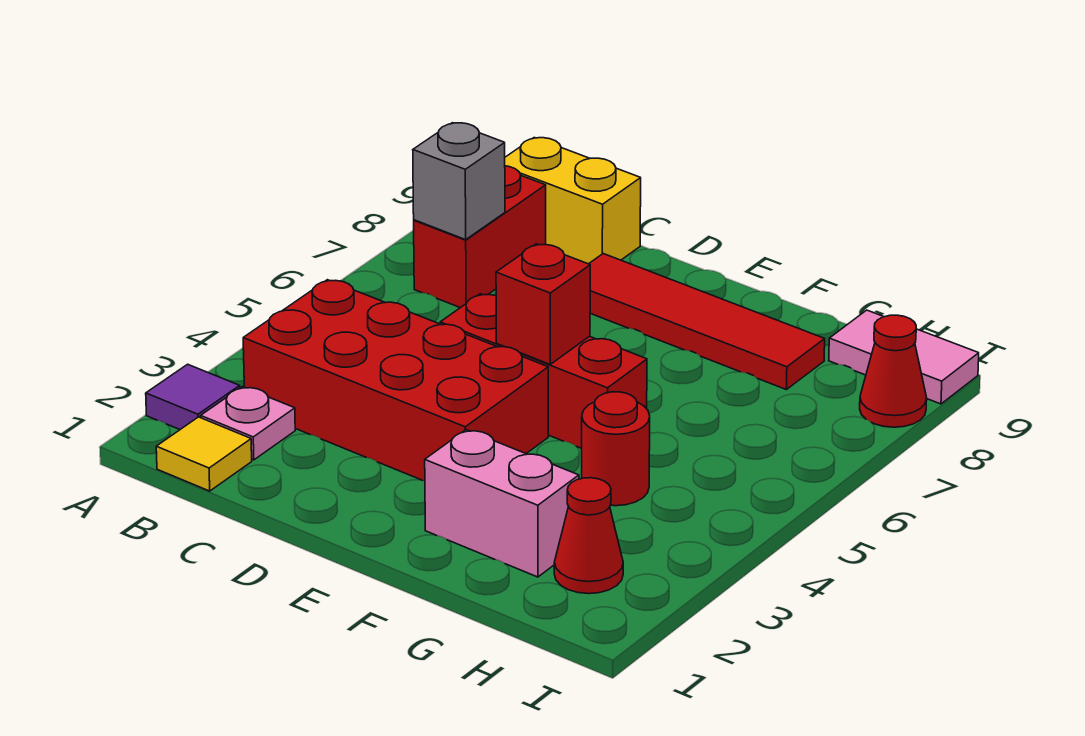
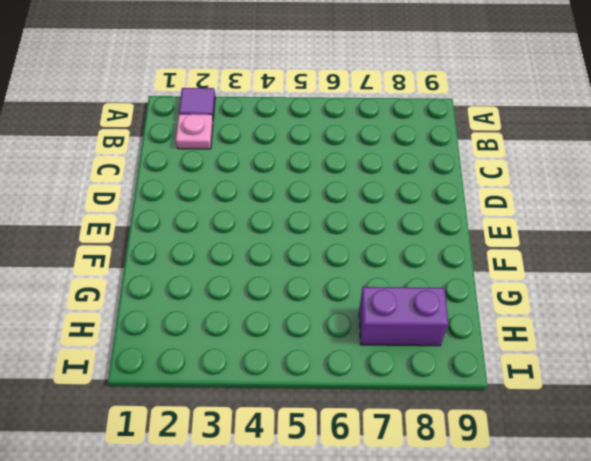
purple 1x2 brick [359,287,448,346] -> none
none -> yellow 1x1 tile [156,417,252,491]
none -> red 2x4 brick [243,280,548,481]
none -> red 1x2 brick [414,166,546,308]

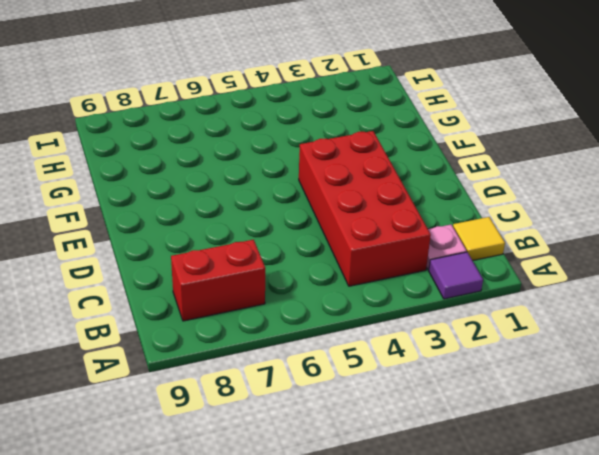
none -> yellow 1x2 brick [505,138,641,264]
none -> red 1x3 brick [440,294,647,448]
none -> red 1x4 tile [589,254,825,389]

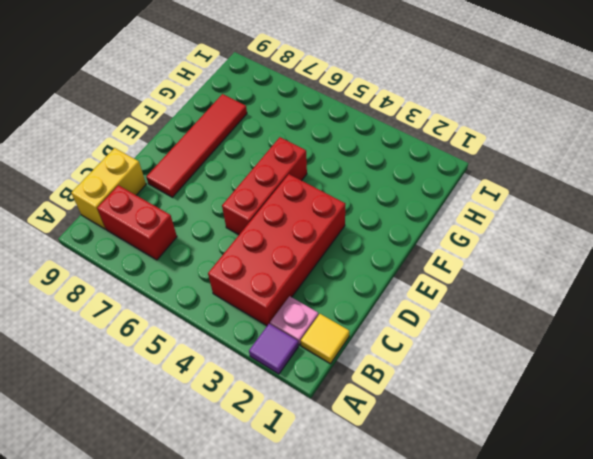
none -> pink 1x2 brick [425,430,579,577]
none -> red 1x1 round brick [582,392,650,506]
none -> red 1x1 cone [554,478,623,594]

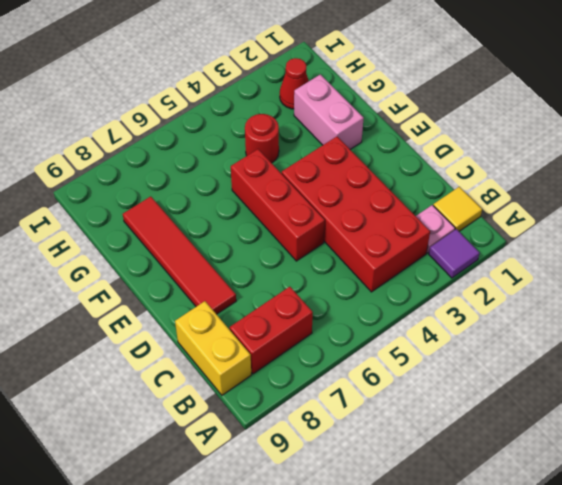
none -> pink 1x2 tile [829,310,979,404]
none -> red 1x1 cone [860,315,927,427]
none -> grey 1x1 brick [413,123,505,240]

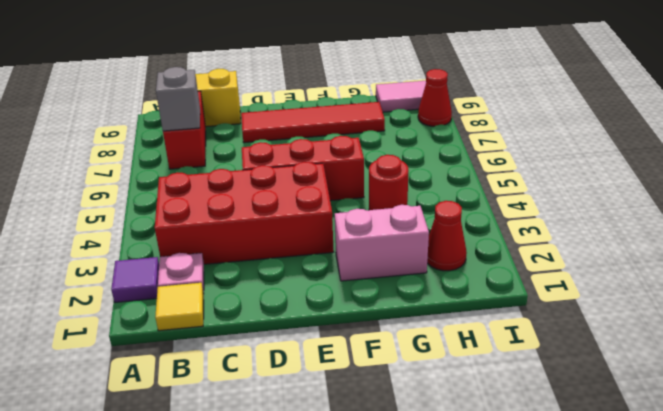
none -> red 1x1 brick [496,244,590,364]

